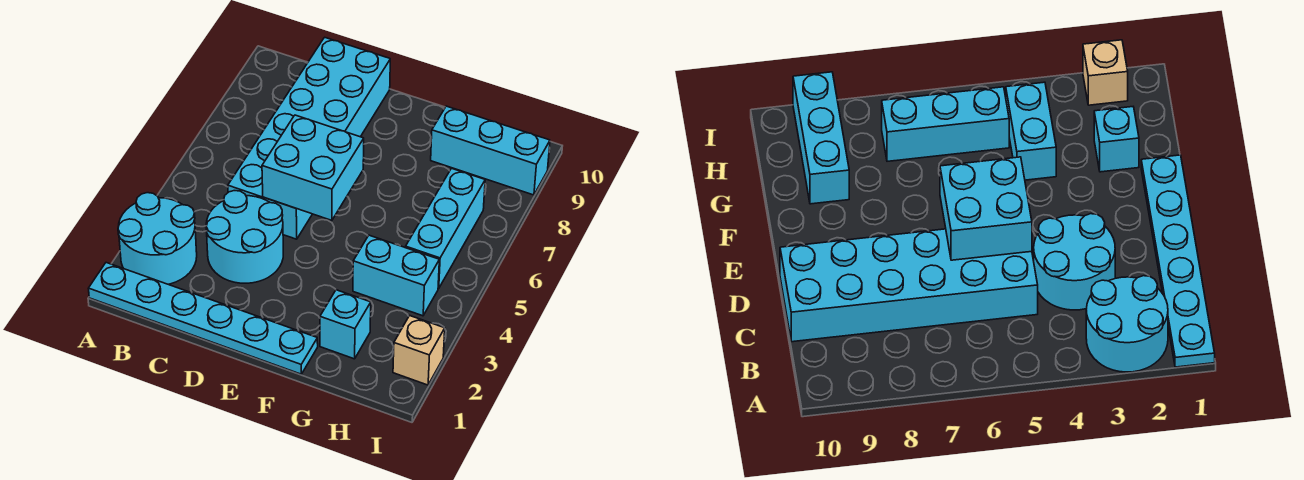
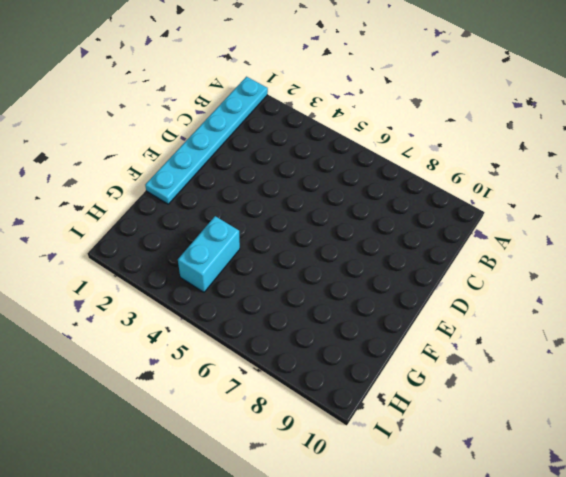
none -> cyan 2x2 round brick [118,193,197,284]
none -> cyan 2x2 round brick [206,191,283,283]

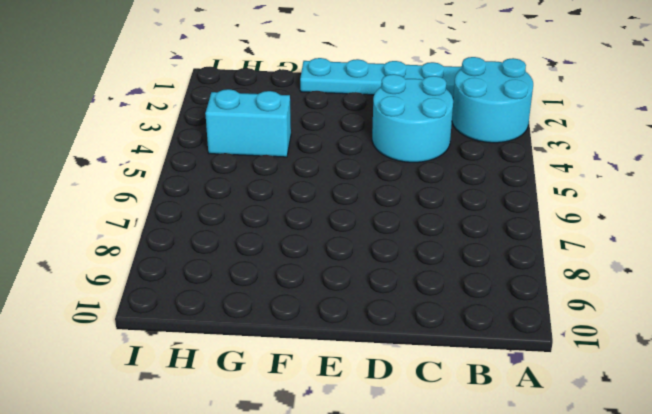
none -> cyan 2x6 brick [228,37,390,239]
none -> cyan 1x1 brick [320,290,371,359]

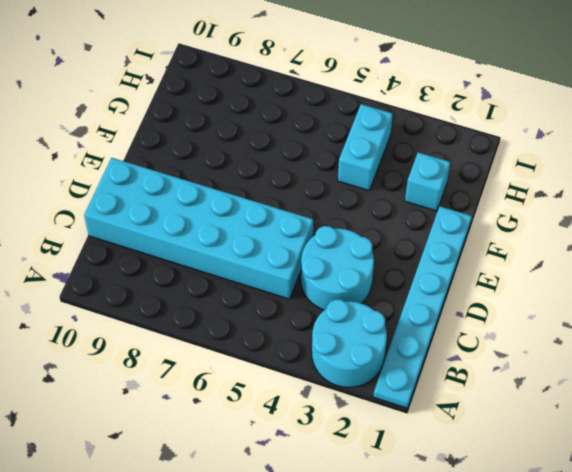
none -> cyan 1x3 brick [431,106,550,195]
none -> cyan 1x3 brick [406,168,485,288]

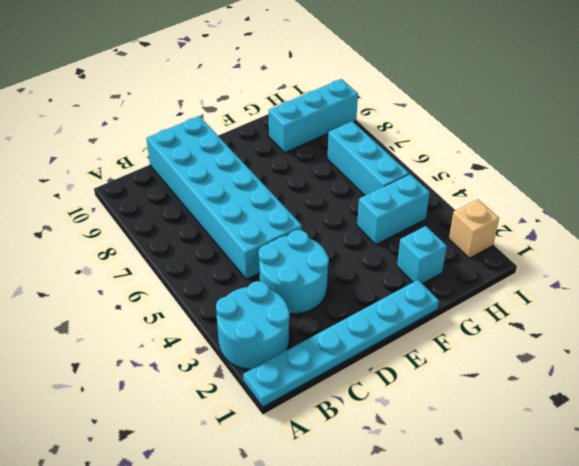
none -> cyan 2x2 brick [262,115,364,220]

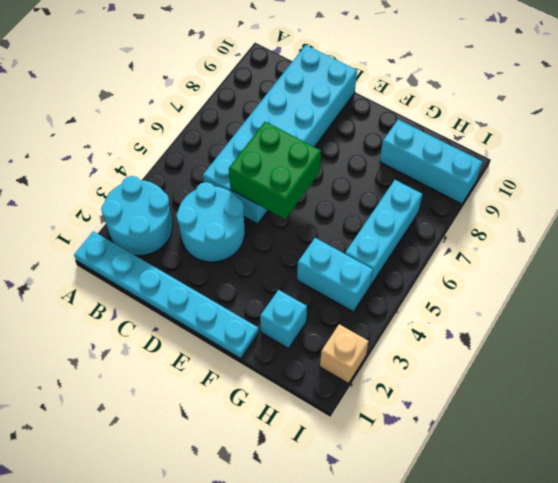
green 2x2 brick [229,122,321,219] -> cyan 2x2 brick [262,115,364,220]

